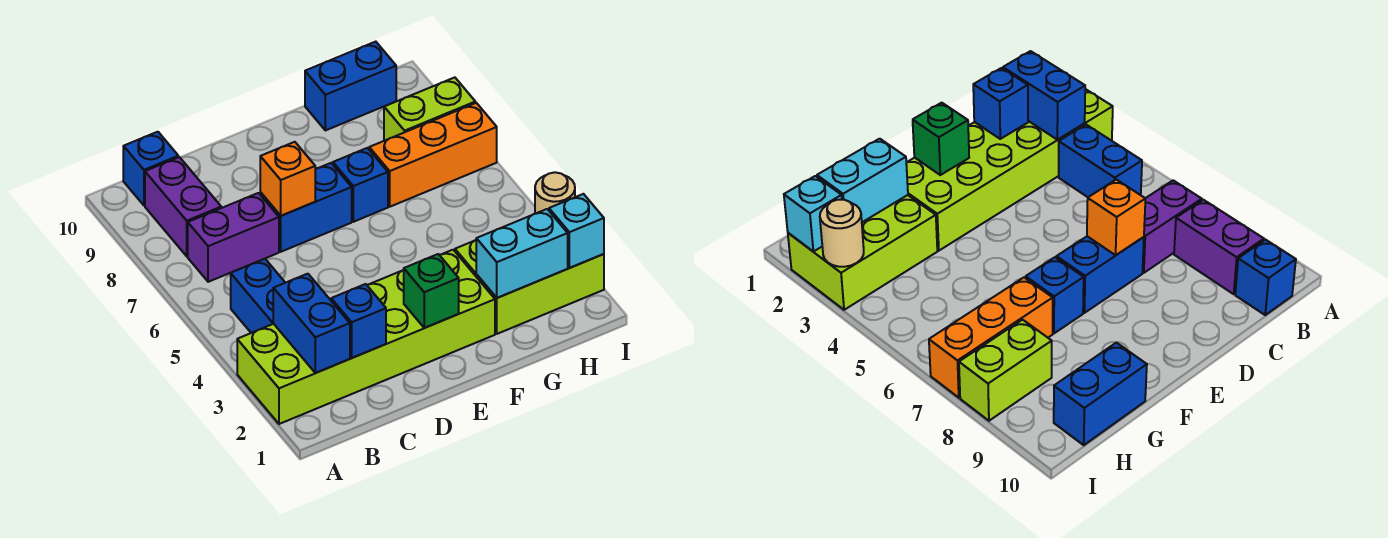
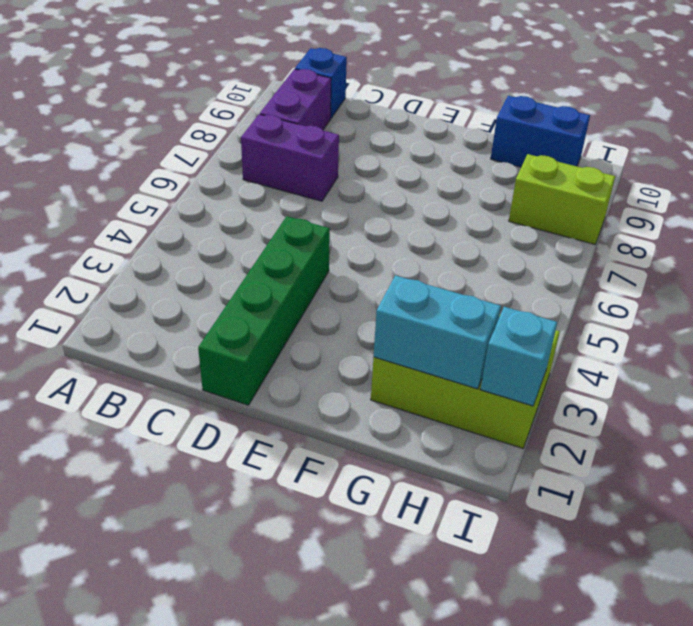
green 1x4 brick [198,216,330,405] -> lime 2x6 brick [237,250,495,424]
none -> blue 1x2 brick [231,259,285,333]
none -> blue 1x2 brick [260,163,352,252]
none -> blue 1x1 brick [333,148,388,222]

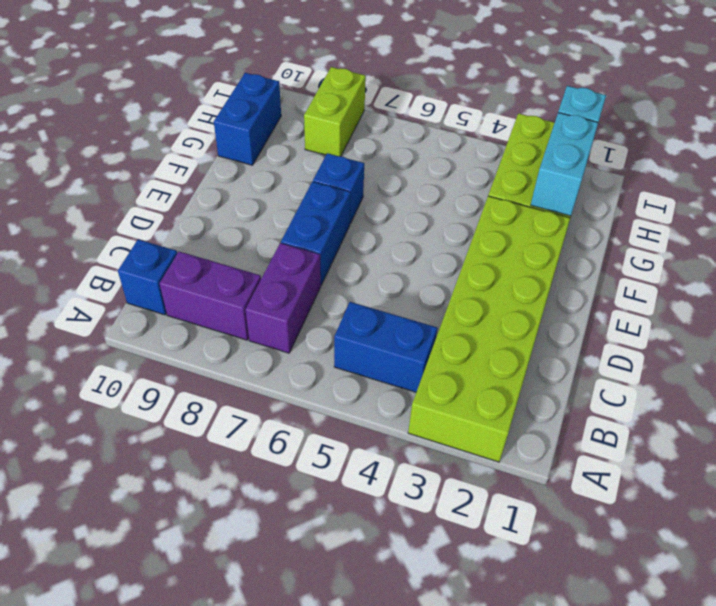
none -> orange 1x3 brick [369,103,497,207]
none -> blue 1x2 brick [273,274,350,373]
none -> blue 1x1 brick [331,284,386,358]

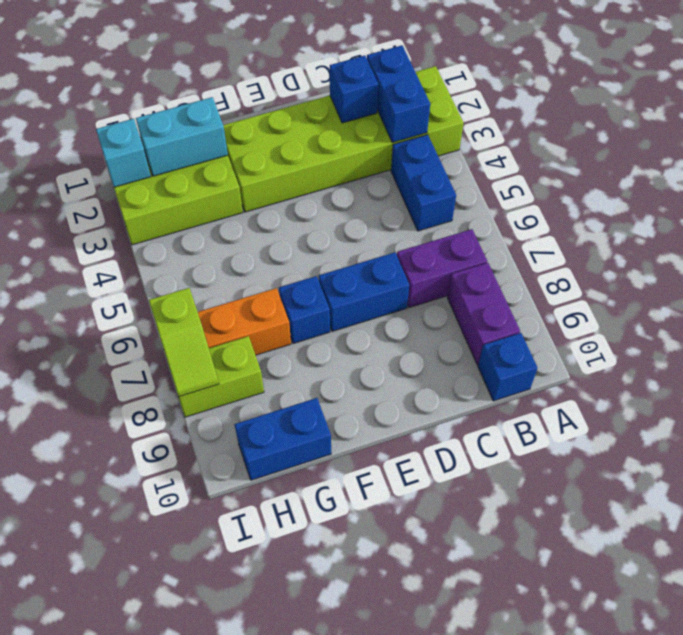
lime 1x2 slope [149,288,219,397] -> none
none -> orange 1x1 brick [260,142,315,216]
none -> green 1x1 brick [404,254,459,328]
none -> tan 1x1 round brick [535,172,575,214]

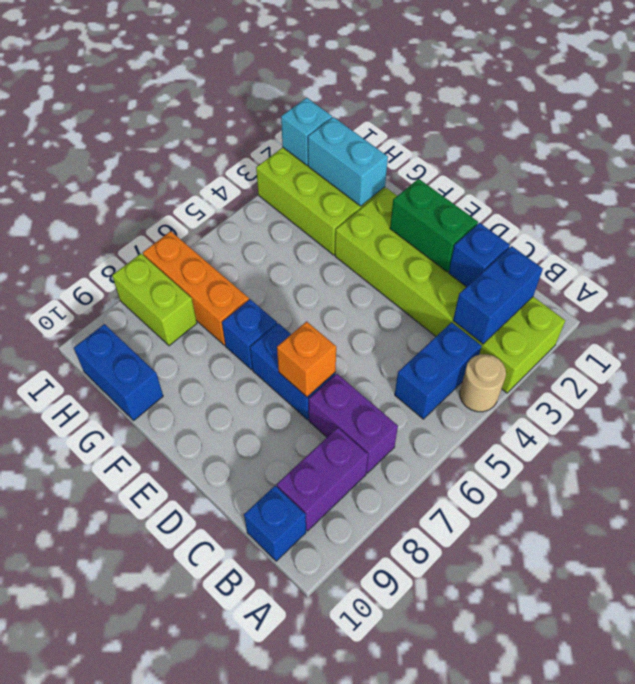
tan 1x1 round brick [460,354,506,412] -> tan 1x1 round brick moved to [535,172,575,214]
green 1x2 brick [390,179,478,272] -> green 1x1 brick [404,254,459,328]

